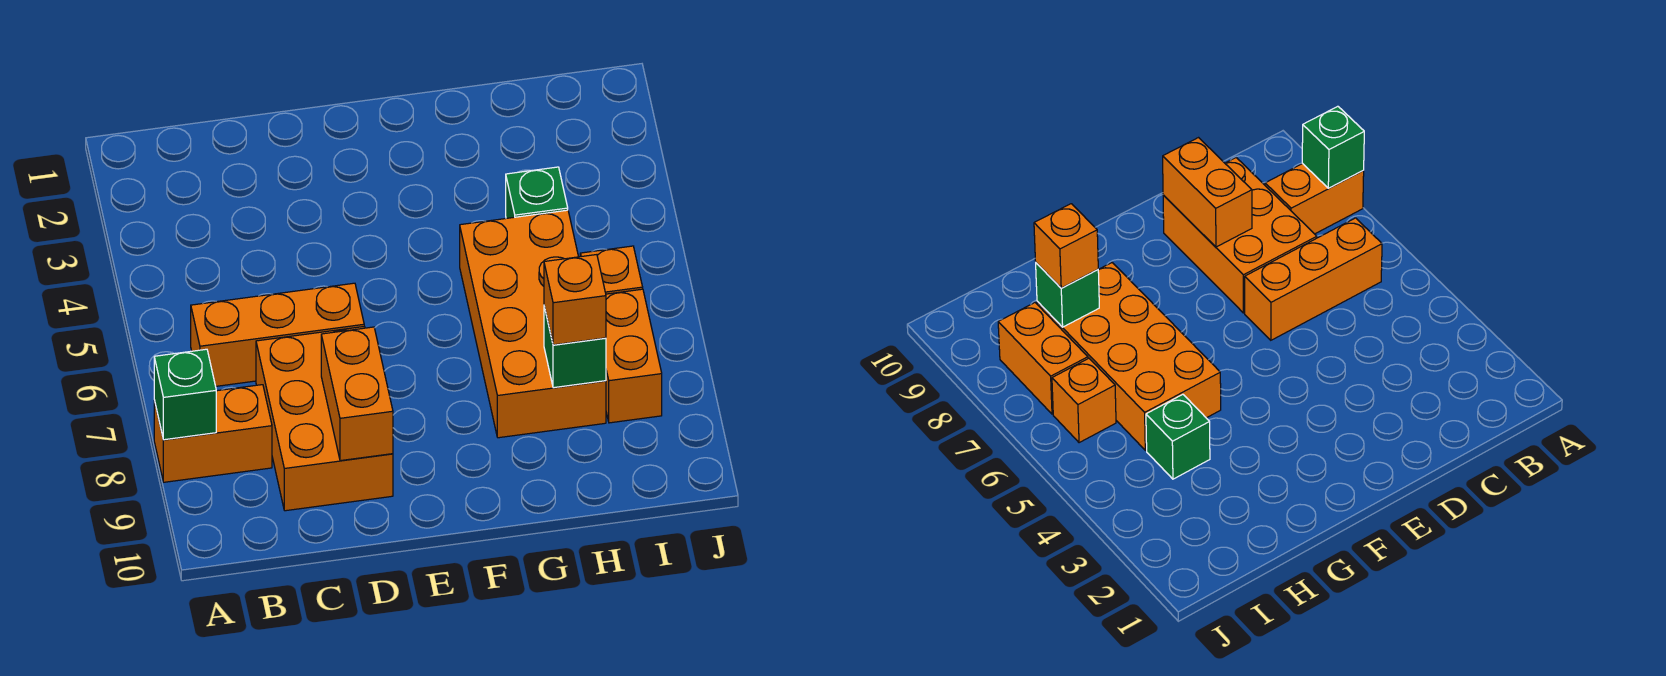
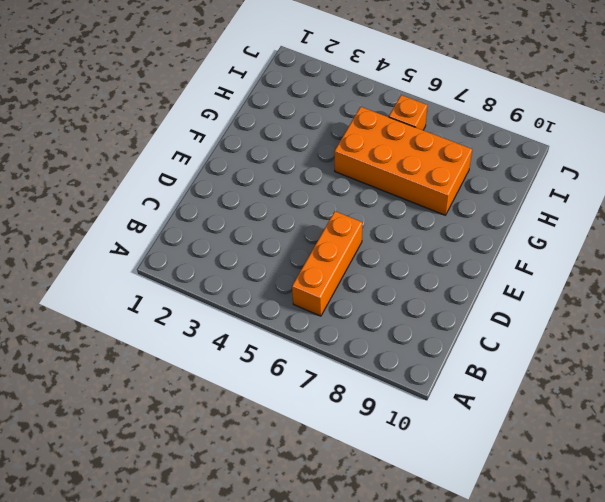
none -> orange 1x2 brick [154,385,272,482]
none -> orange 2x3 brick [256,326,393,511]

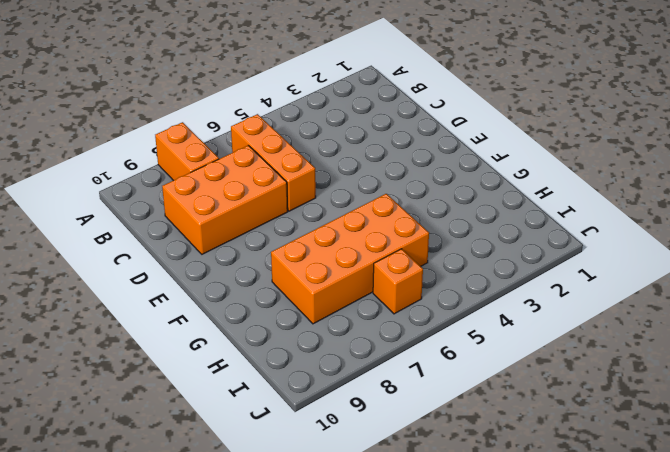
none -> green 1x1 brick [506,167,568,218]
none -> orange 1x2 brick [606,289,662,423]

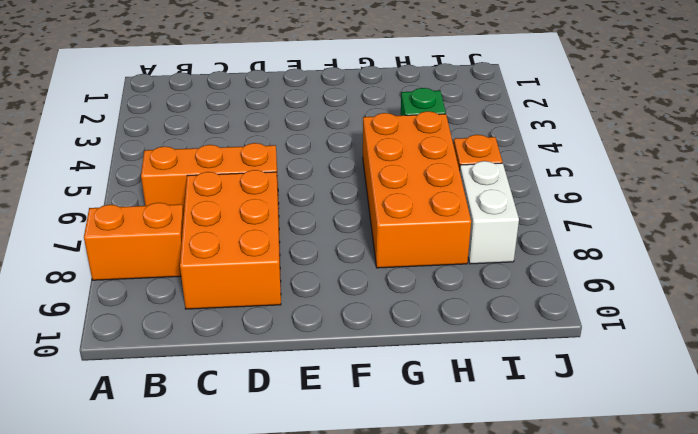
white 1x2 brick [460,161,519,264] -> orange 1x2 brick [606,289,662,423]
none -> green 1x1 brick [154,349,216,440]
none -> orange 1x2 brick [321,327,393,461]

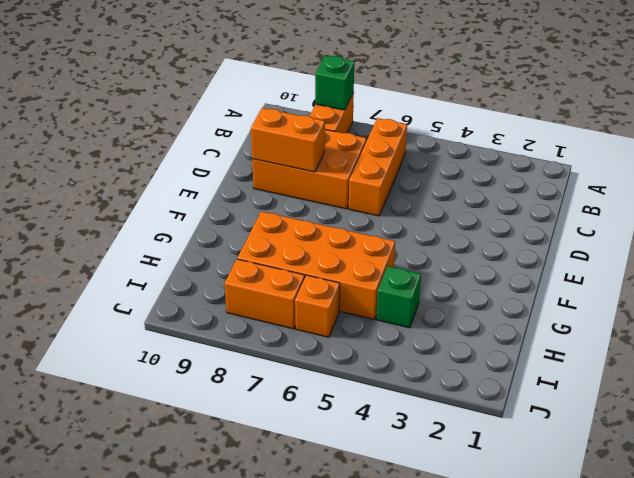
none -> green 1x1 brick [544,307,606,388]
none -> orange 1x1 brick [544,255,606,345]

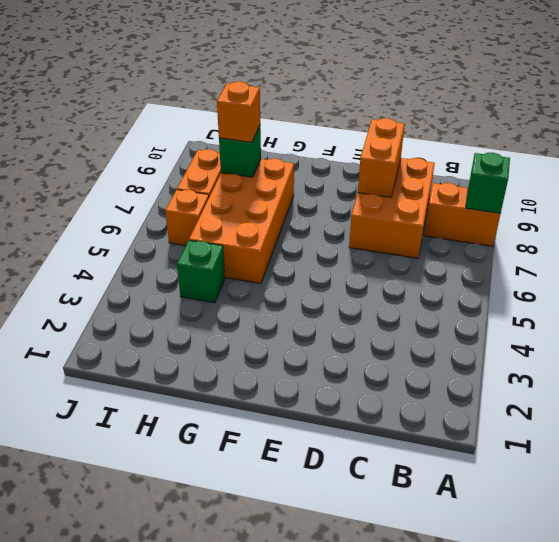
none -> orange 1x3 brick [191,283,364,386]

